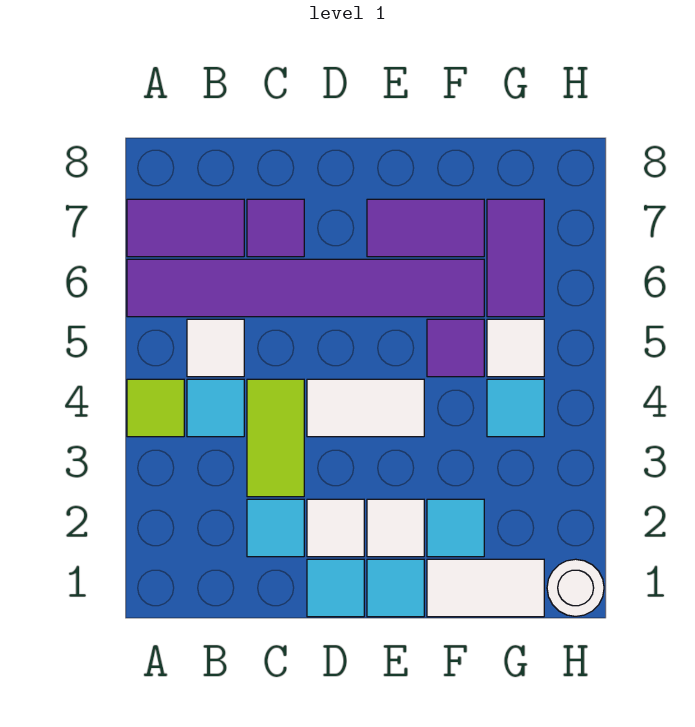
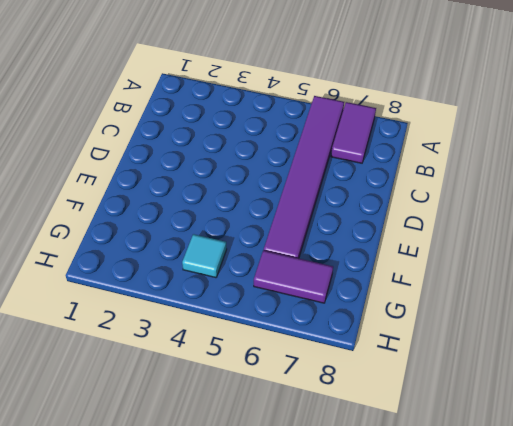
none -> lime 1x1 tile [127,379,184,437]
none -> cyan 1x1 tile [187,379,244,437]
none -> white 1x1 tile [187,319,244,377]

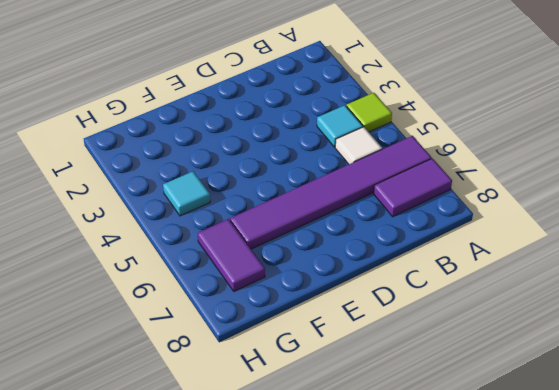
none -> cyan 1x1 tile [247,499,304,557]
none -> lime 1x2 tile [247,379,304,497]
none -> purple 1x1 tile [247,199,304,257]

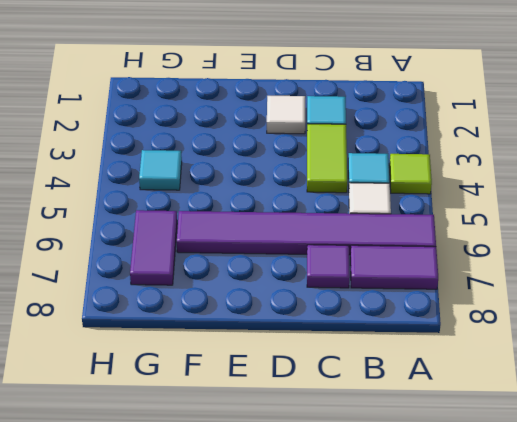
none -> cyan 1x1 tile [307,559,364,617]
none -> white 1x2 tile [307,379,424,437]
none -> cyan 1x1 tile [367,559,424,617]

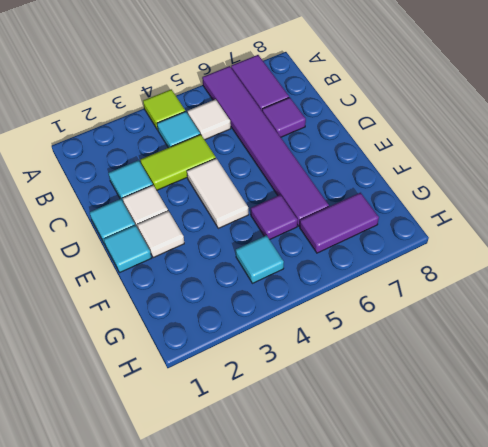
none -> purple 1x2 tile [367,199,484,257]
none -> white 1x2 tile [427,559,544,617]
none -> cyan 1x1 tile [427,499,484,557]

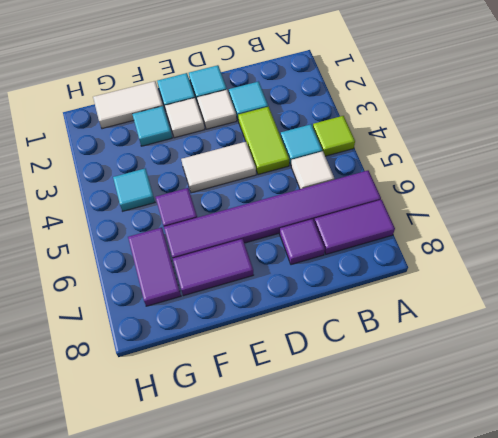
none -> white 1x1 tile [487,319,544,377]
none -> white 1x1 round brick [547,559,604,616]

